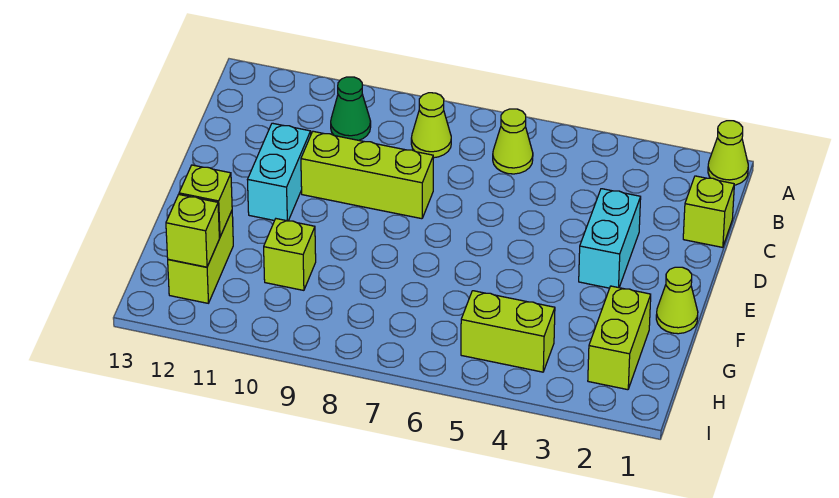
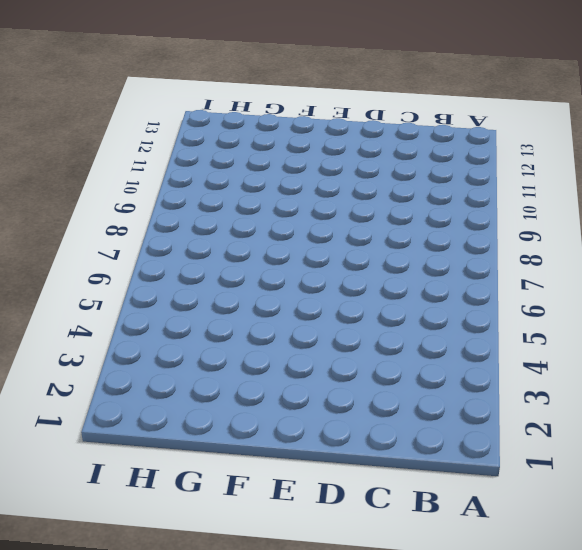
none -> lime 1x1 cone [708,121,748,185]
none -> lime 1x1 cone [493,109,533,174]
none -> lime 1x1 cone [411,93,451,158]

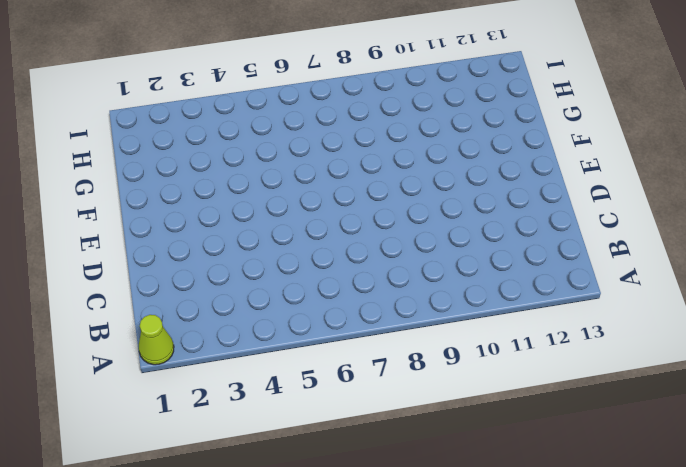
none -> lime 1x1 cone [493,109,533,174]
none -> lime 1x1 cone [411,93,451,158]
none -> green 1x1 cone [331,77,371,140]

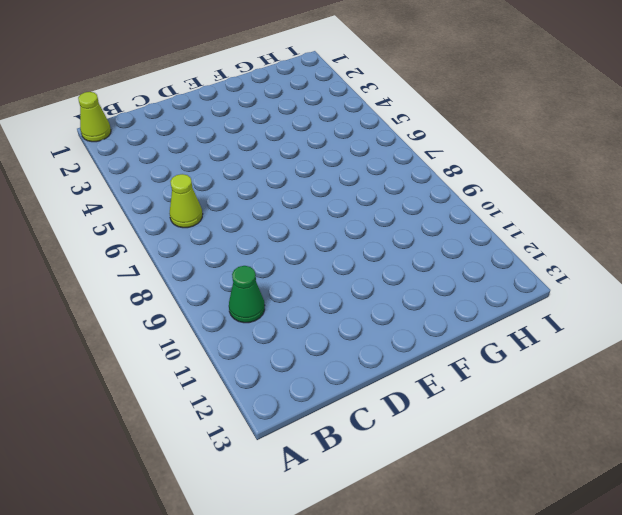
none -> lime 1x1 cone [411,93,451,158]
none -> lime 1x1 brick [683,176,734,247]
none -> cyan 1x2 brick [579,189,641,288]

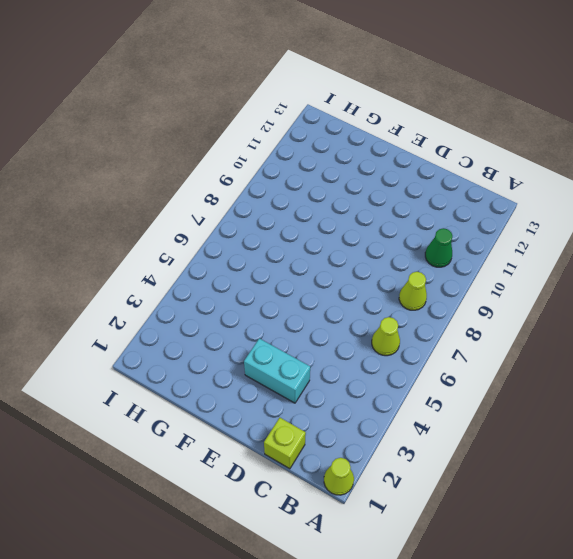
none -> lime 1x3 brick [301,131,433,219]
none -> cyan 1x2 brick [247,123,311,221]
none -> lime 1x1 cone [656,267,698,334]

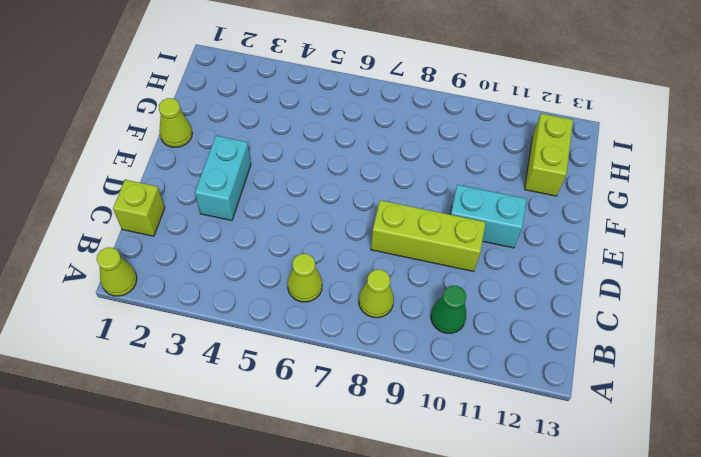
cyan 1x2 brick [450,185,527,248] -> cyan 1x2 brick turned to [247,123,311,221]
none -> lime 1x2 brick [588,286,651,390]
none -> lime 1x1 brick [264,219,316,290]
none -> lime 1x2 brick [461,291,555,372]

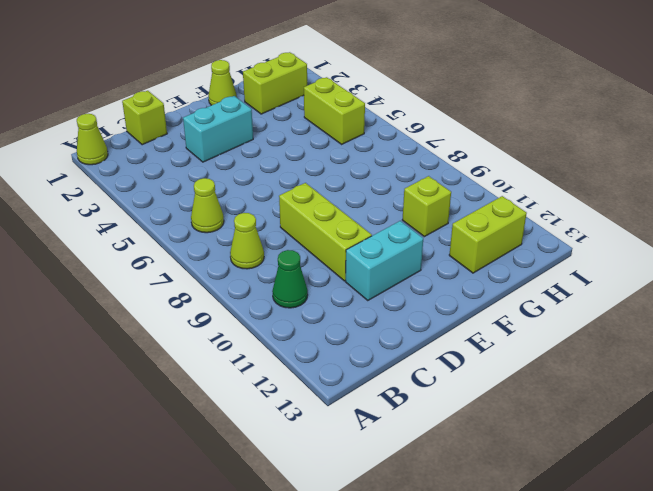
none -> lime 1x1 brick [179,165,232,237]
none -> lime 1x1 brick [166,195,219,267]

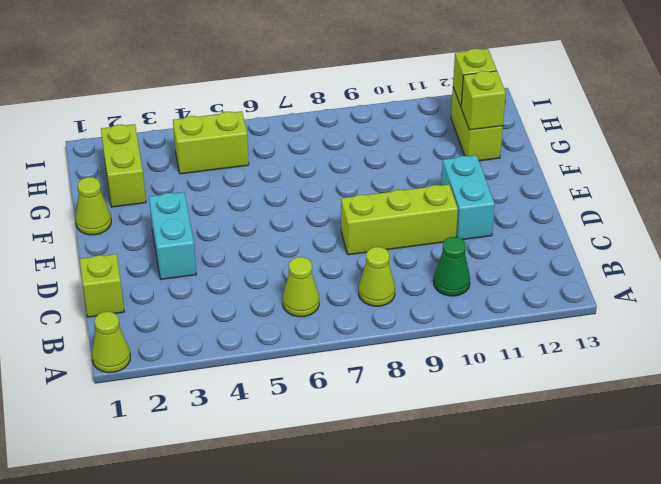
none -> lime 1x1 brick [264,219,316,290]

